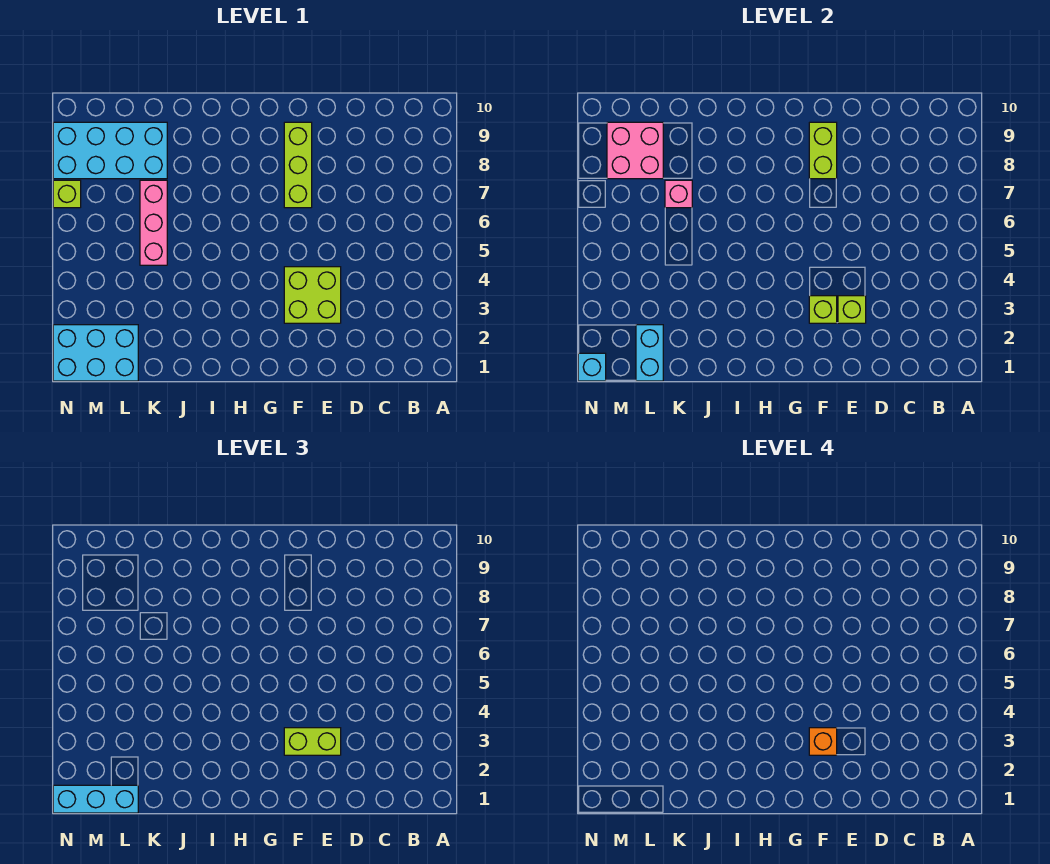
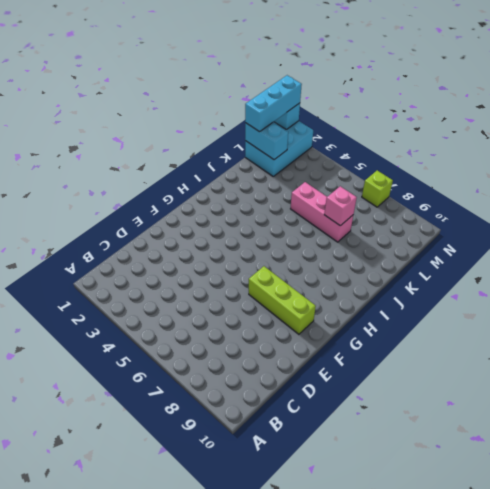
none -> lime 2x2 brick [284,267,341,323]
none -> cyan 2x4 brick [53,122,167,179]
none -> lime 1x1 brick [838,296,866,323]

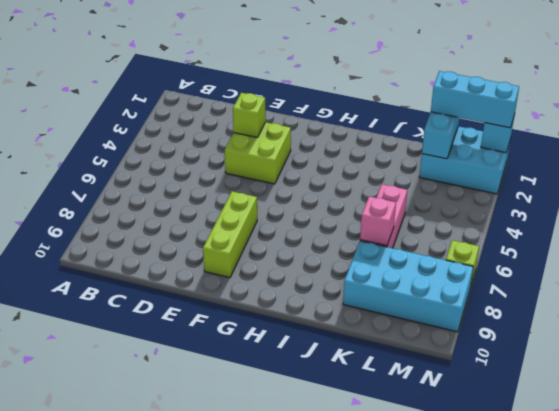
none -> lime 1x1 brick [809,296,837,323]
none -> lime 1x2 brick [809,122,837,179]
none -> pink 2x2 brick [607,122,663,179]

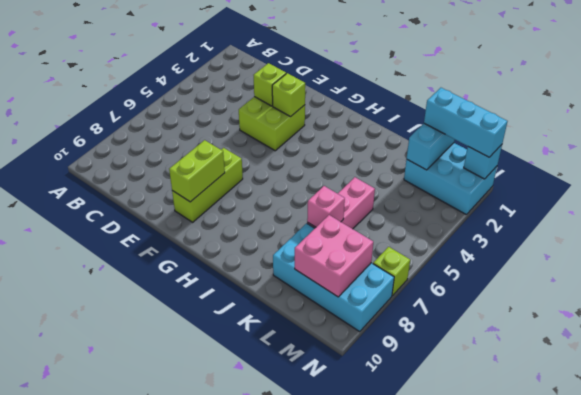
none -> lime 1x2 brick [284,728,341,755]
none -> orange 1x1 brick [809,728,837,755]

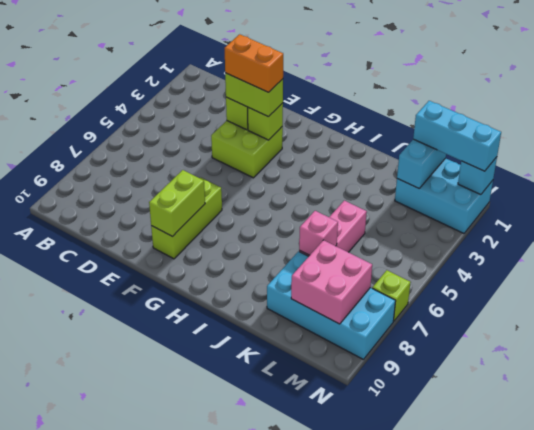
orange 1x2 brick [225,34,283,92] -> orange 1x1 brick [809,728,837,755]

